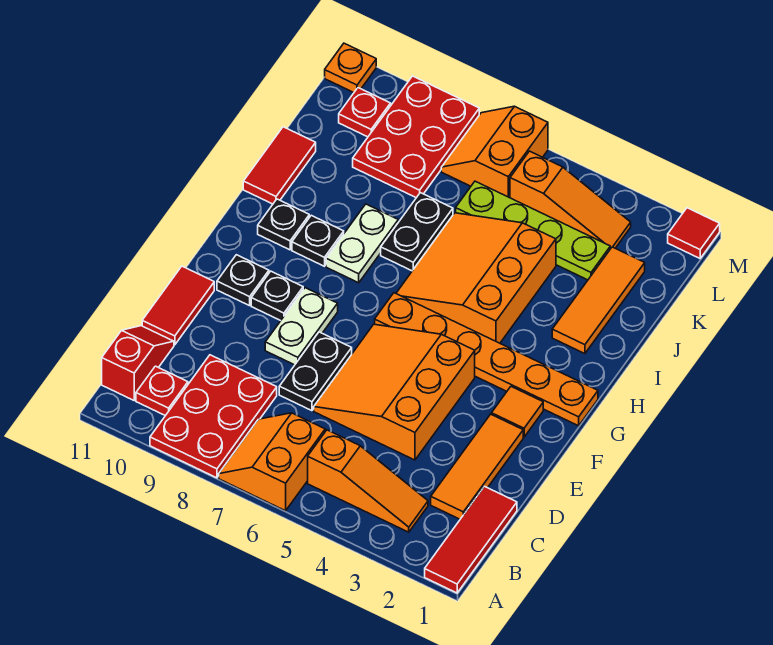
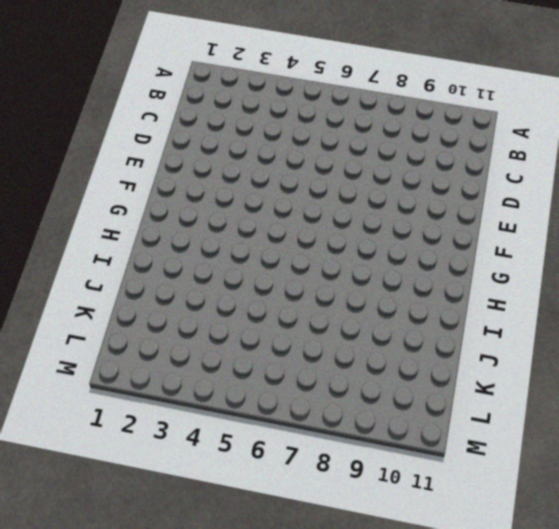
none -> red 1x3 tile [425,487,517,593]
none -> orange 2x2 slope [219,413,325,511]
none -> red 2x3 plate [150,355,277,478]

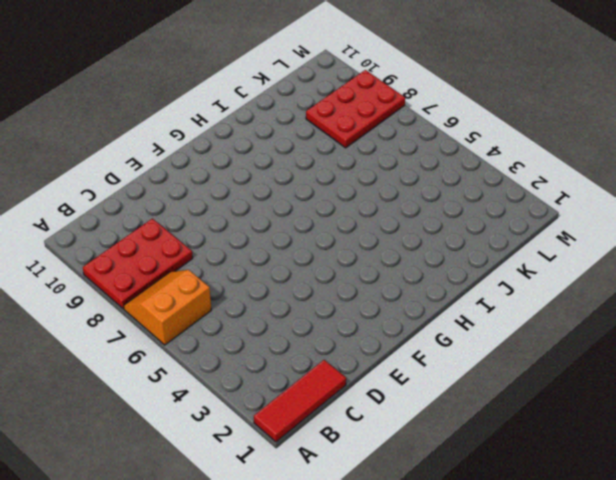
none -> orange 1x3 slope [308,430,428,532]
none -> red 1x1 plate [136,366,188,416]
none -> red 1x2 slope [102,326,174,400]

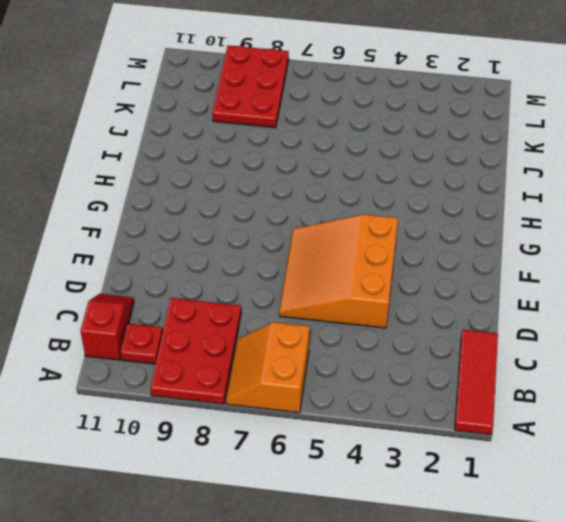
none -> orange 1x3 slope [308,430,428,532]
none -> orange 1x3 tile [431,414,523,519]
none -> black 1x2 plate [279,332,352,411]

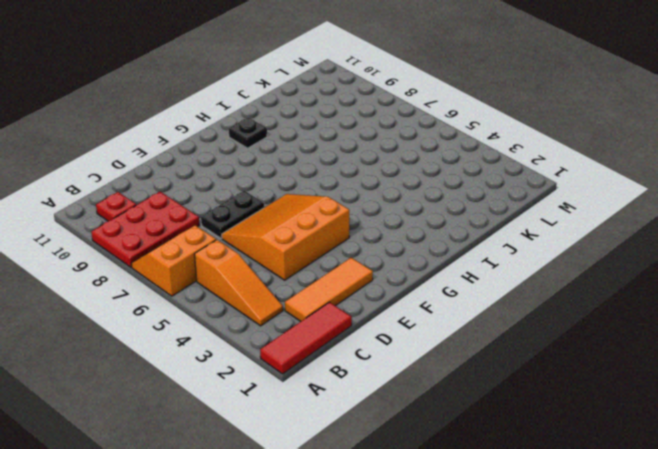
none -> red 1x2 slope [102,326,174,400]
none -> red 1x2 tile [142,266,214,345]
none -> white 1x2 plate [265,288,338,365]

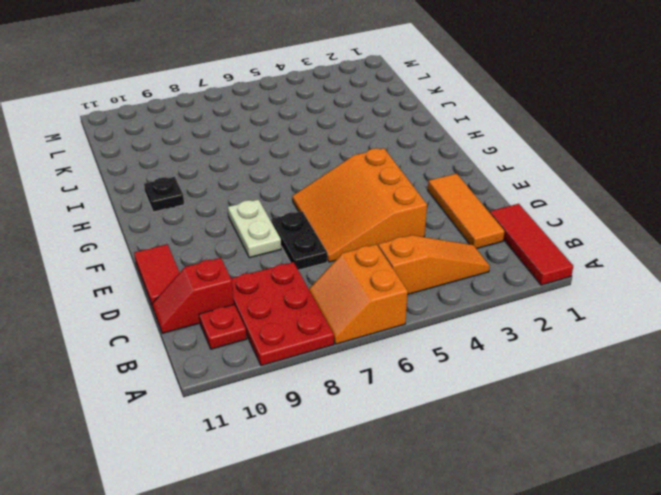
red 1x2 slope [152,258,234,333] -> red 1x2 slope turned to [102,326,174,400]
none -> orange 1x1 tile [492,387,543,437]
none -> black 1x1 plate [251,271,303,321]
none -> black 1x1 plate [217,255,269,306]

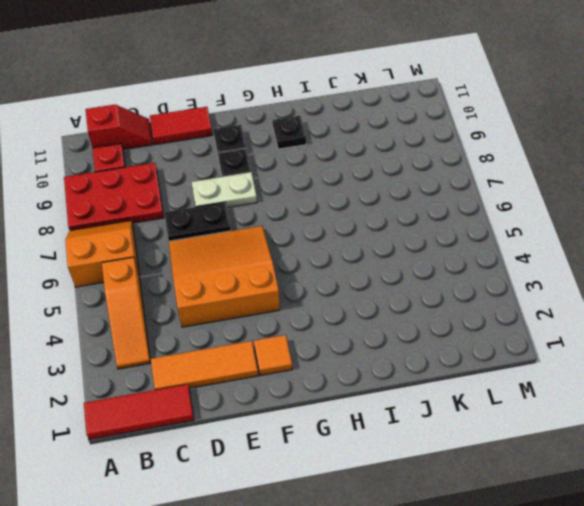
none -> orange 1x6 plate [375,293,598,426]
none -> orange 3x3 slope [396,213,556,343]
none -> white 1x2 plate [326,204,398,283]

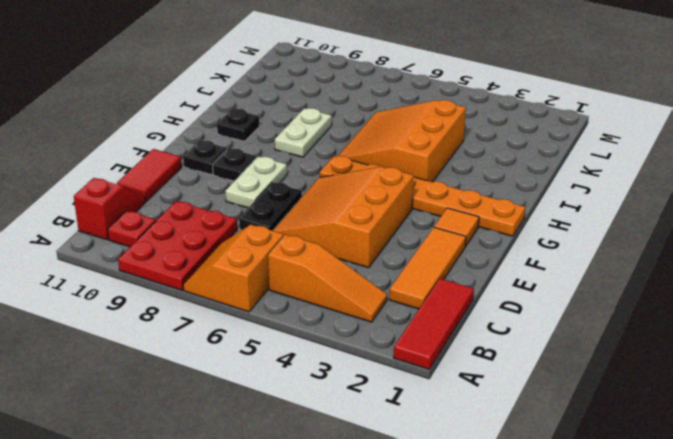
none -> black 1x1 plate [292,215,344,266]
none -> orange 1x3 tile [552,247,645,354]
none -> black 1x2 plate [381,193,453,271]

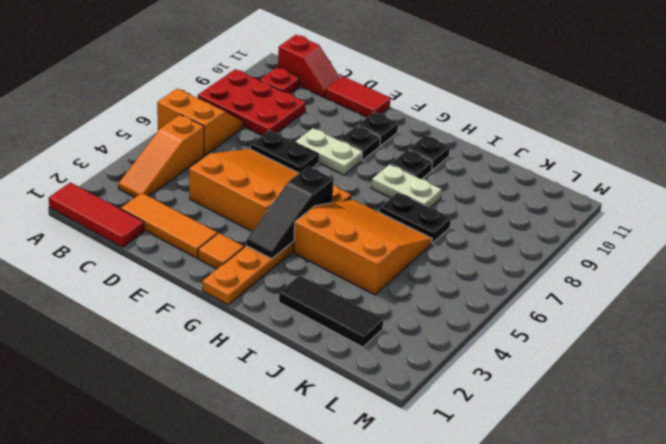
black 1x3 slope [246,167,334,259] -> none
black 1x3 tile [279,275,383,347] -> orange 1x3 tile [552,247,645,354]
none -> red 1x2 tile [243,127,316,204]
none -> lime 1x4 plate [456,181,610,280]
none -> red 2x3 plate [353,76,479,198]

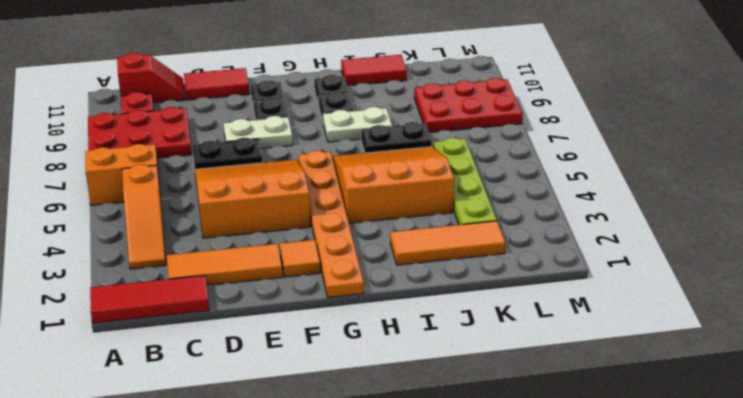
none -> orange 1x3 slope [510,151,631,249]
none -> orange 2x2 slope [441,106,548,198]
none -> red 1x1 plate [339,88,391,137]

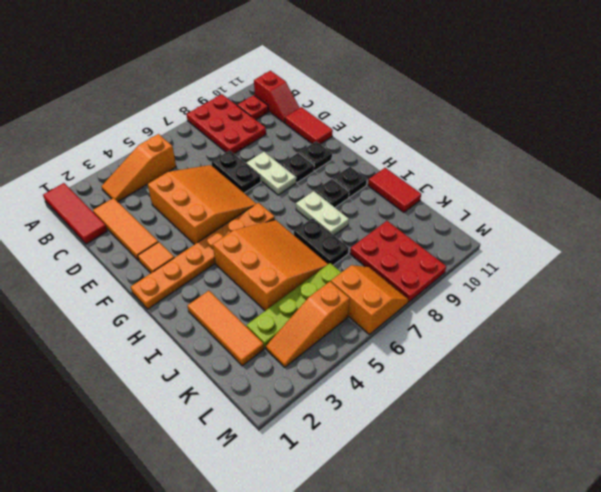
none -> orange 2x2 slope [219,413,325,511]
none -> red 1x1 plate [339,88,391,137]
none -> red 1x1 tile [668,208,720,258]

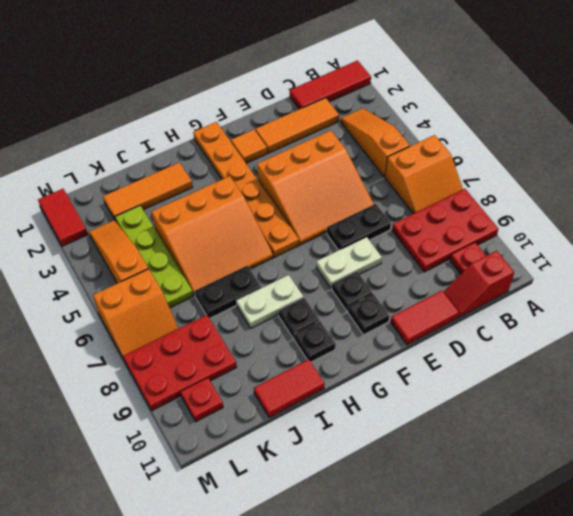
red 1x2 tile [38,189,88,246] -> red 1x1 tile [668,208,720,258]
none -> orange 1x1 plate [325,43,376,93]

